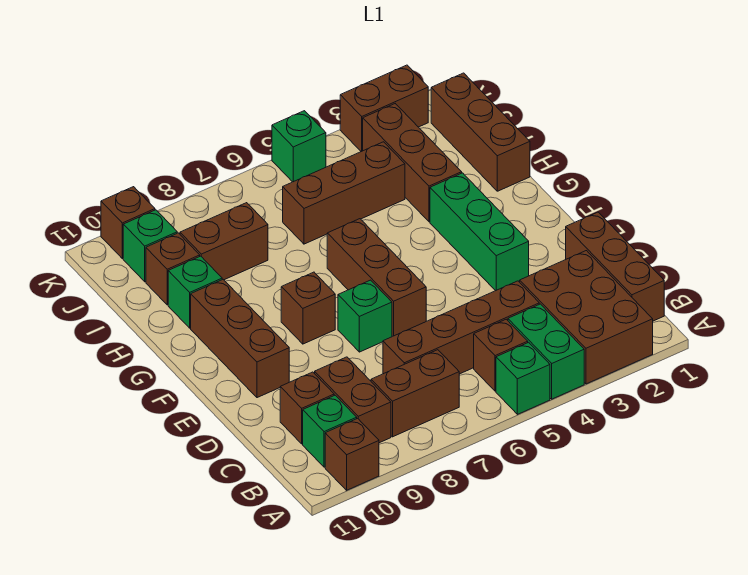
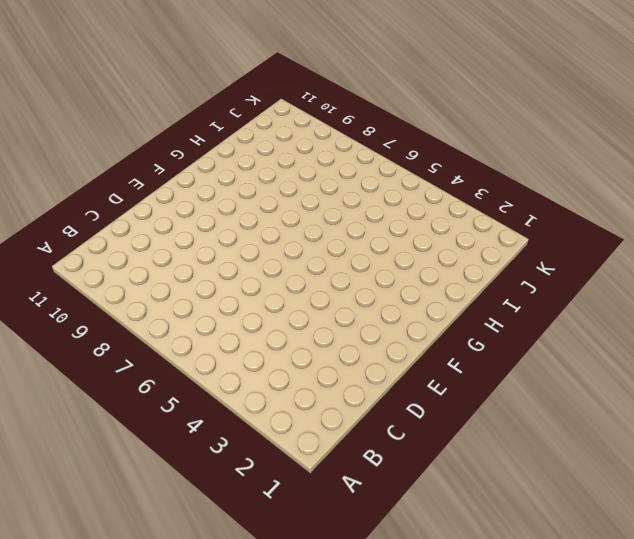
none -> brown 2x3 brick [520,251,653,384]
none -> green 1x2 brick [508,304,584,399]
none -> green 1x1 brick [496,342,550,414]

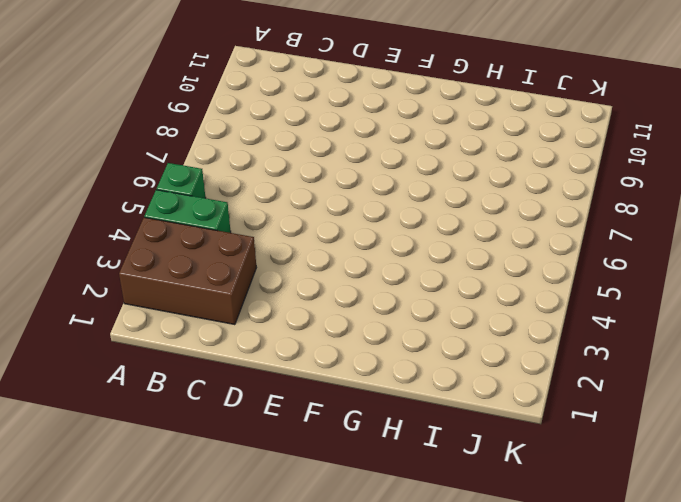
none -> brown 1x1 brick [325,418,379,490]
none -> brown 1x3 brick [566,212,664,321]
none -> brown 1x1 brick [474,319,528,391]

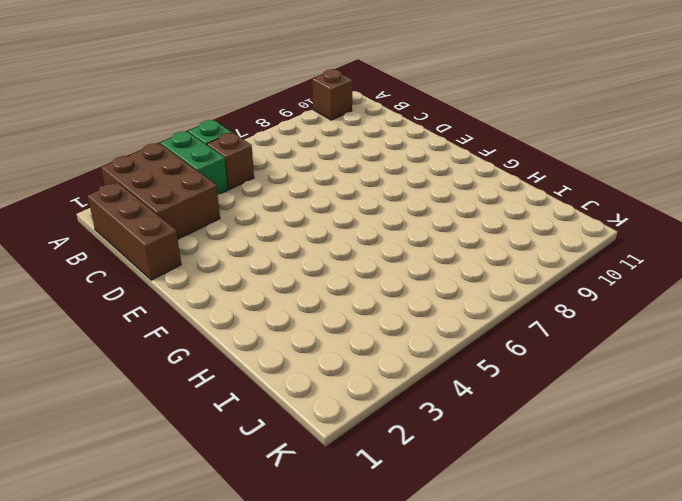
none -> brown 1x2 brick [371,350,459,437]
none -> brown 1x2 brick [315,357,391,443]
none -> green 1x1 brick [303,395,357,467]

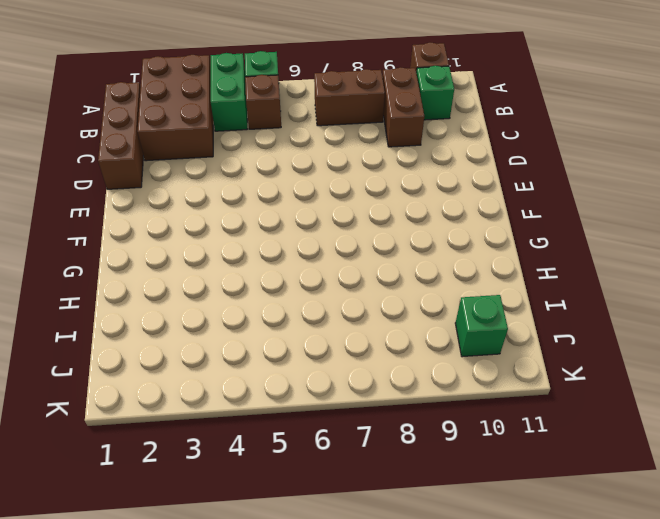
none -> brown 1x4 brick [383,281,539,374]
none -> brown 1x1 brick [280,372,334,444]
none -> green 1x3 brick [430,173,529,291]

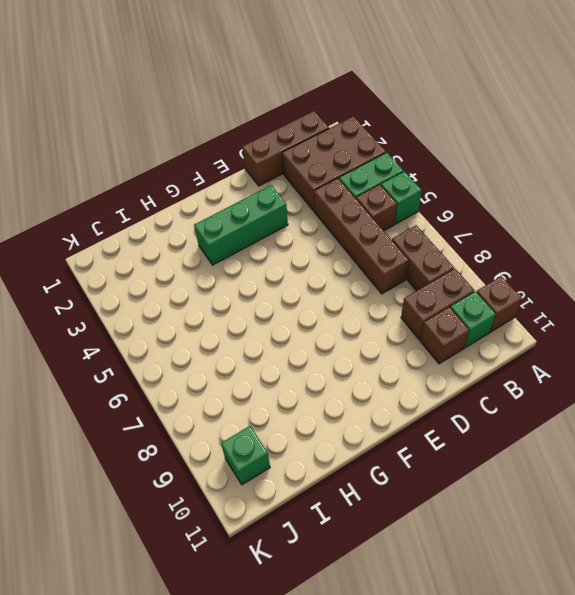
none -> brown 1x3 brick [327,219,426,336]
none -> green 1x1 brick [338,280,392,352]
none -> brown 1x3 brick [191,279,289,398]

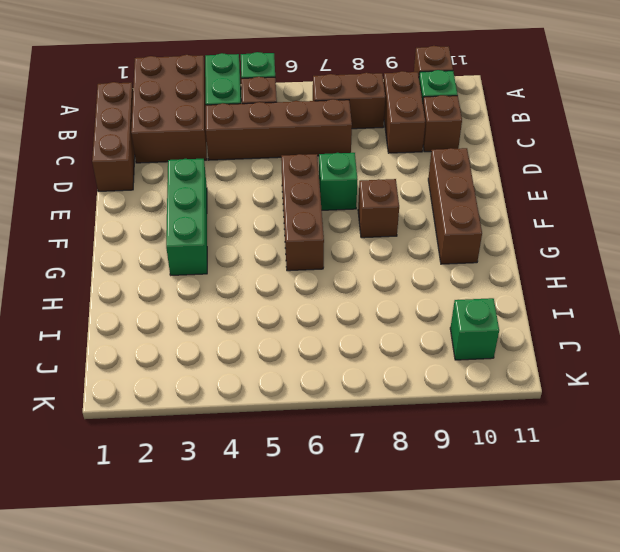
none -> brown 1x3 brick [431,73,530,191]
none -> brown 1x3 brick [363,104,462,222]
none -> green 1x1 brick [168,256,222,328]

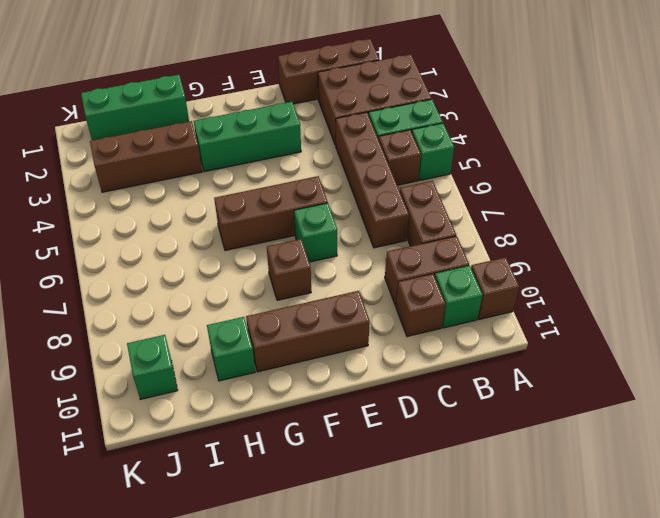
green 1x3 brick [81,75,189,140] -> brown 1x3 brick [431,73,530,191]
none -> brown 1x3 brick [283,142,405,244]
none -> brown 1x2 brick [180,203,268,280]
none -> brown 1x1 brick [146,233,200,305]

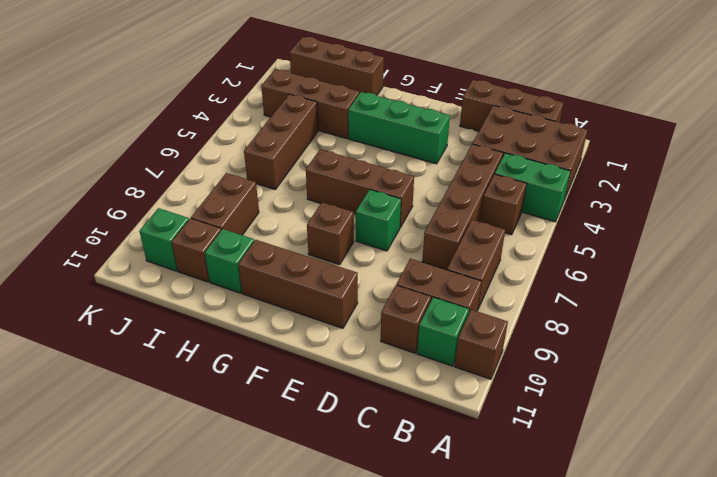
none -> green 1x1 brick [496,342,550,414]
none -> brown 1x2 brick [340,65,428,152]
none -> green 1x1 brick [272,111,326,182]

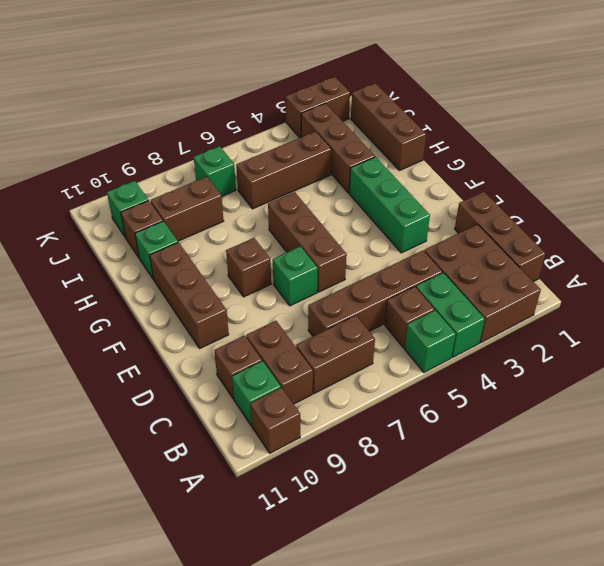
green 1x1 brick [194,146,236,196] -> green 1x1 brick moved to [272,111,326,182]
none -> brown 1x1 brick [101,187,155,259]

